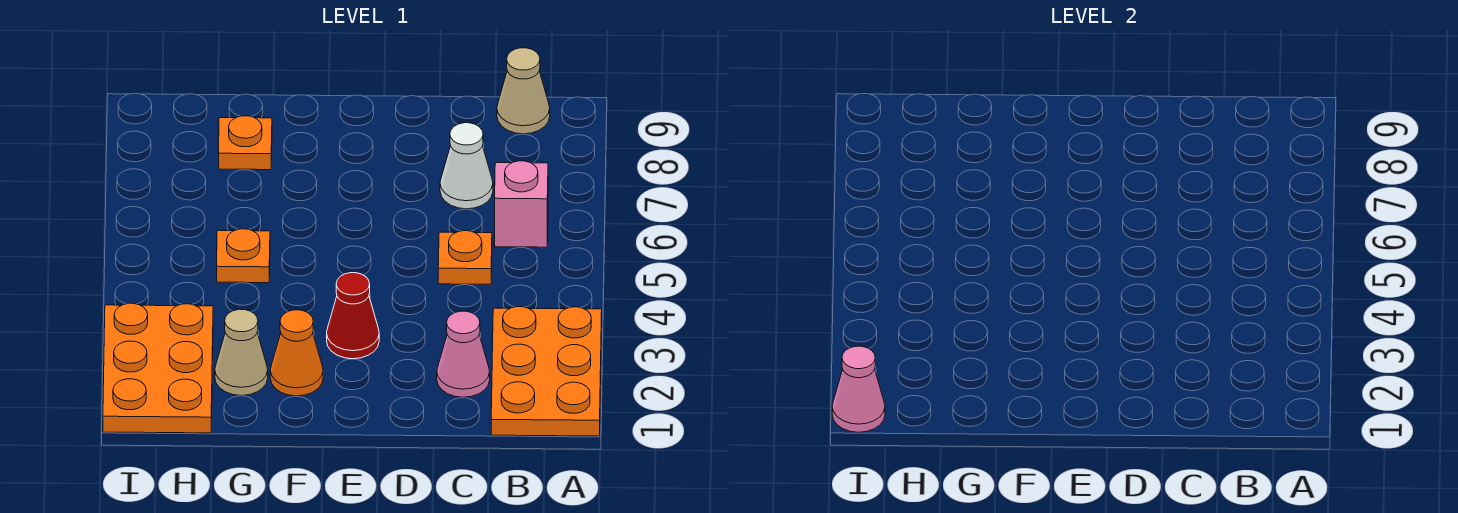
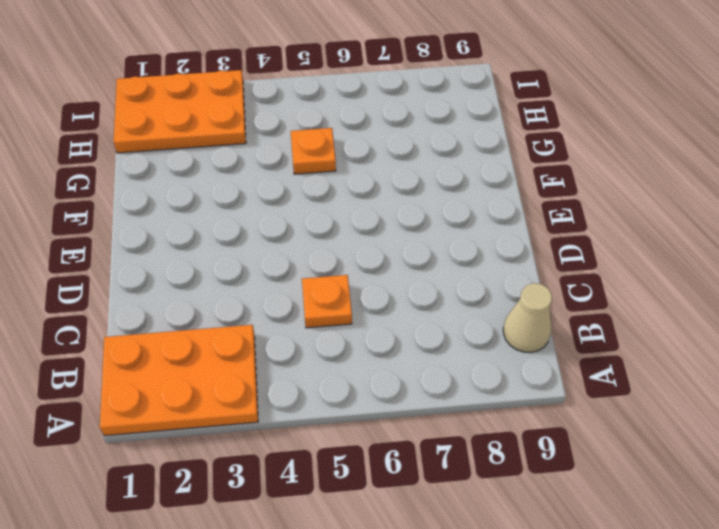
none -> pink 1x1 brick [495,161,548,247]
none -> pink 1x1 cone [437,311,490,397]
none -> white 1x1 cone [440,123,493,209]

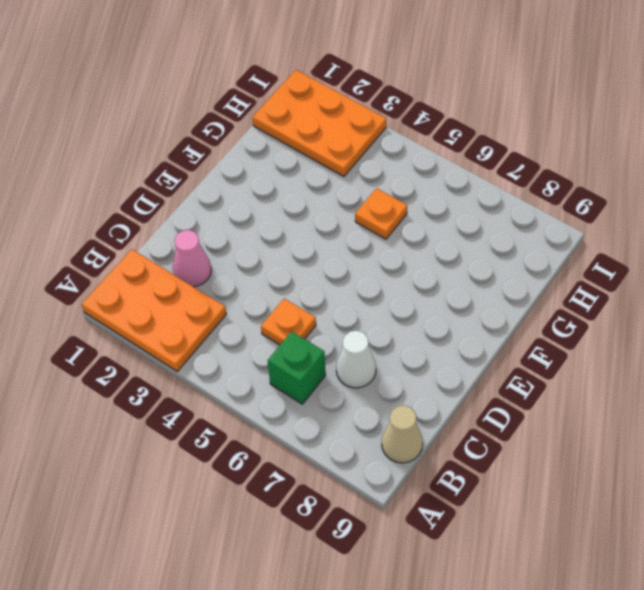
green 1x1 brick [268,331,326,404] -> pink 1x1 brick [495,161,548,247]
none -> red 1x1 cone [327,273,379,359]
none -> orange 1x1 cone [270,310,323,396]
none -> tan 1x1 cone [215,309,268,396]

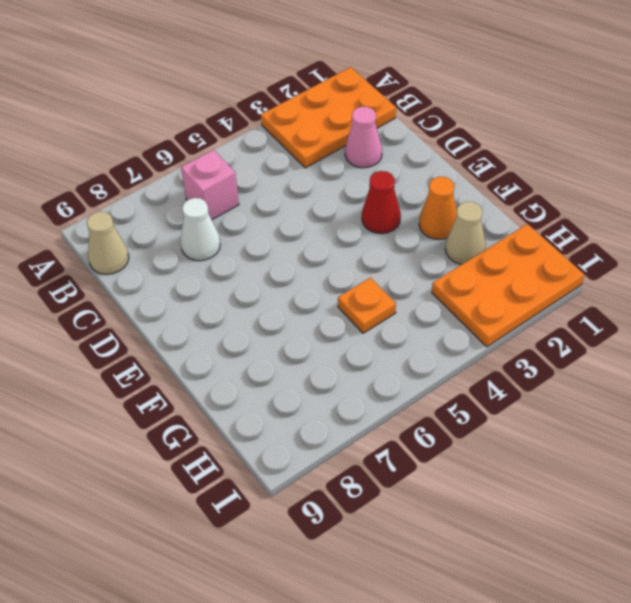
none -> orange 1x1 plate [438,231,492,284]
none -> orange 1x1 plate [219,116,272,170]
none -> pink 1x1 cone [832,346,885,432]

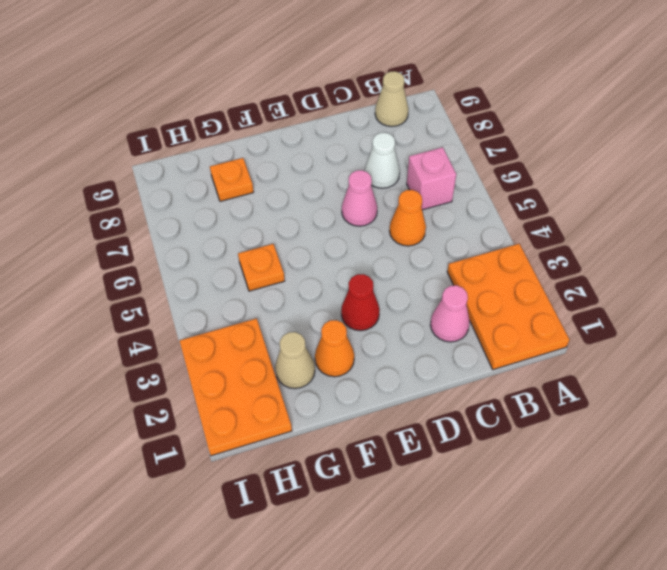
orange 1x1 cone [390,190,426,246] -> orange 1x1 plate [438,231,492,284]
pink 1x1 cone [342,170,377,226] -> pink 1x1 cone moved to [832,346,885,432]

